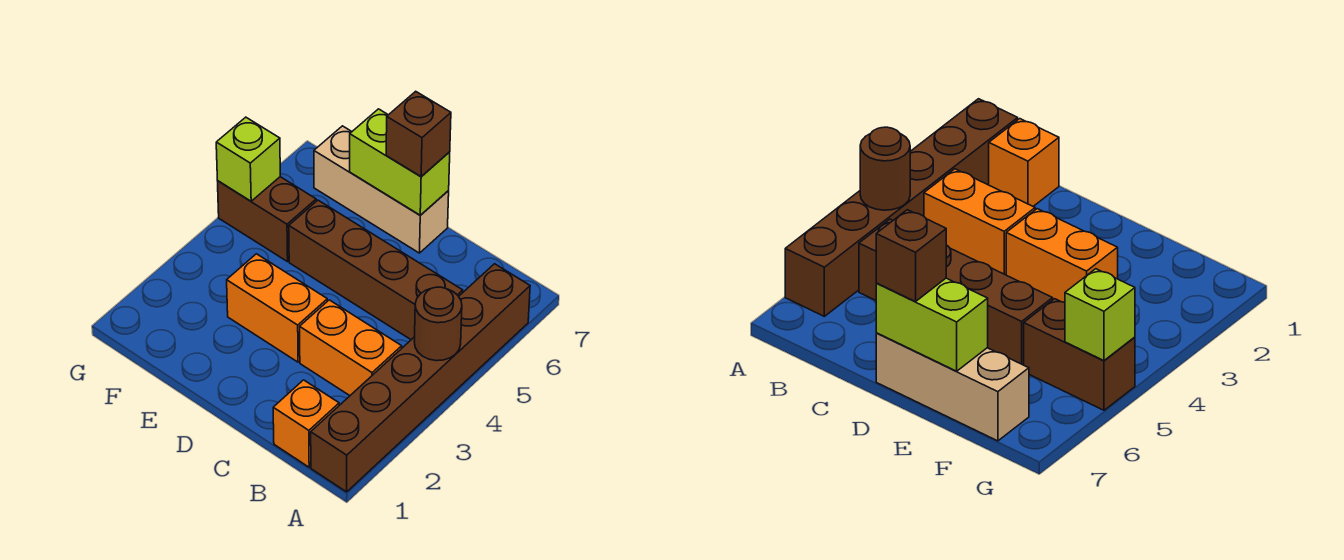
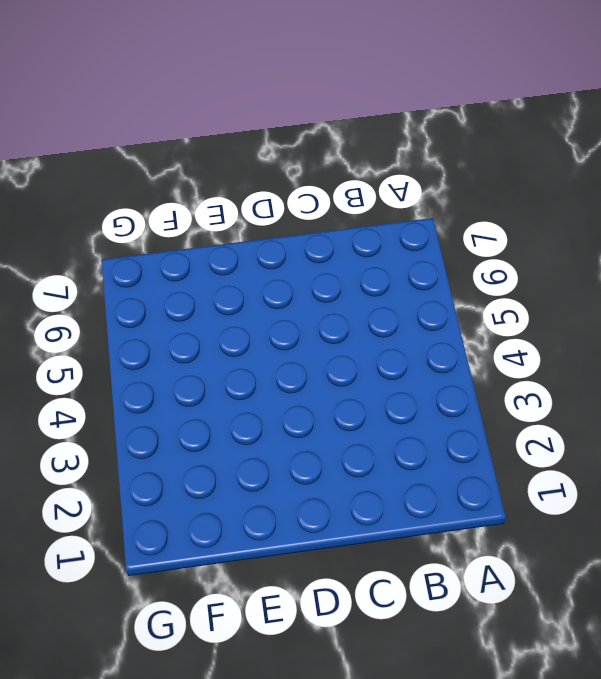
none -> brown 1x6 brick [311,264,530,492]
none -> orange 1x1 brick [273,380,339,467]

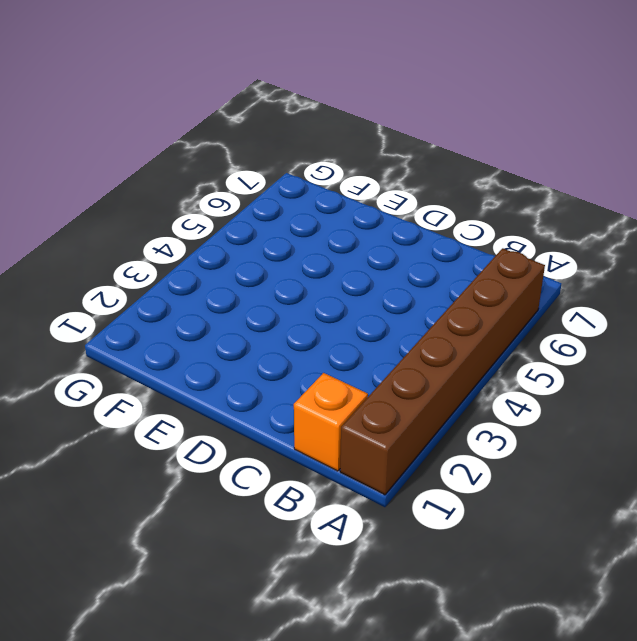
none -> orange 1x2 brick [300,300,402,396]
none -> brown 1x4 brick [289,200,463,340]

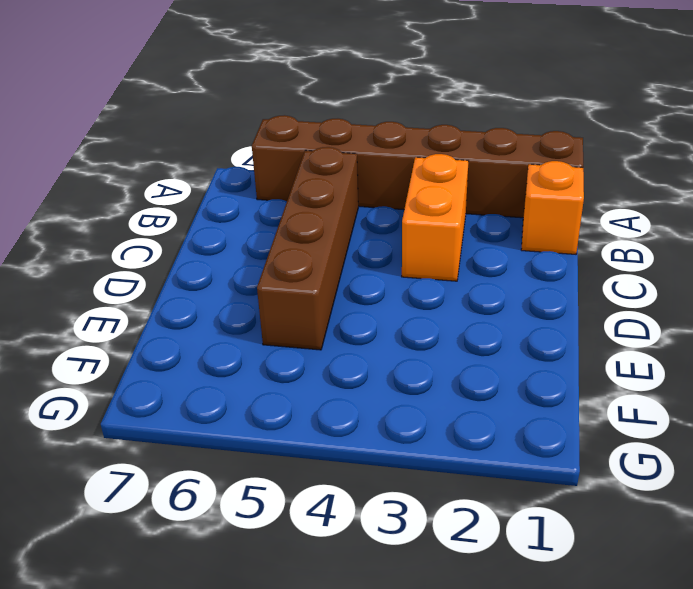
none -> orange 1x2 brick [227,254,327,362]
none -> tan 1x3 brick [314,126,449,253]

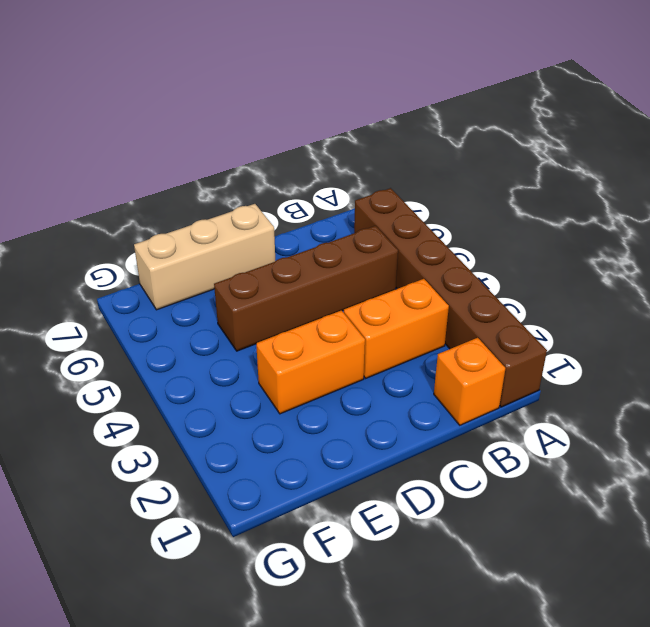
none -> brown 1x2 brick [218,177,316,262]
none -> brown 1x1 round brick [414,287,462,361]

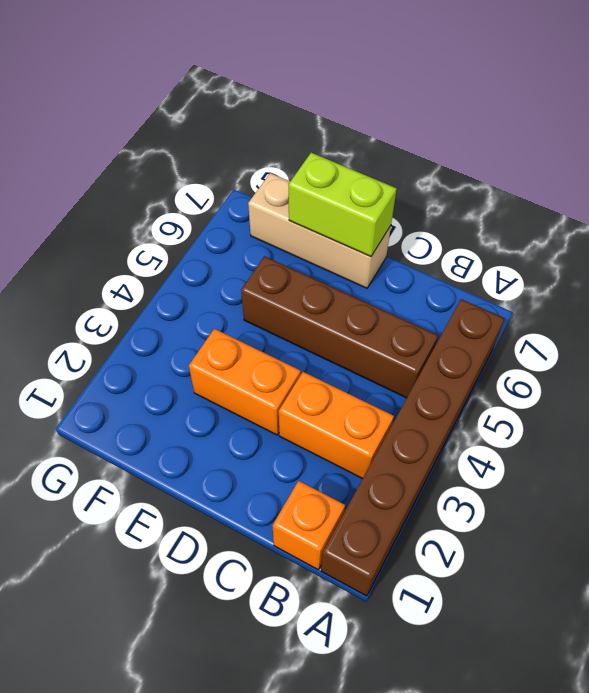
none -> brown 1x2 brick [218,177,316,262]
none -> brown 1x1 round brick [414,287,462,361]

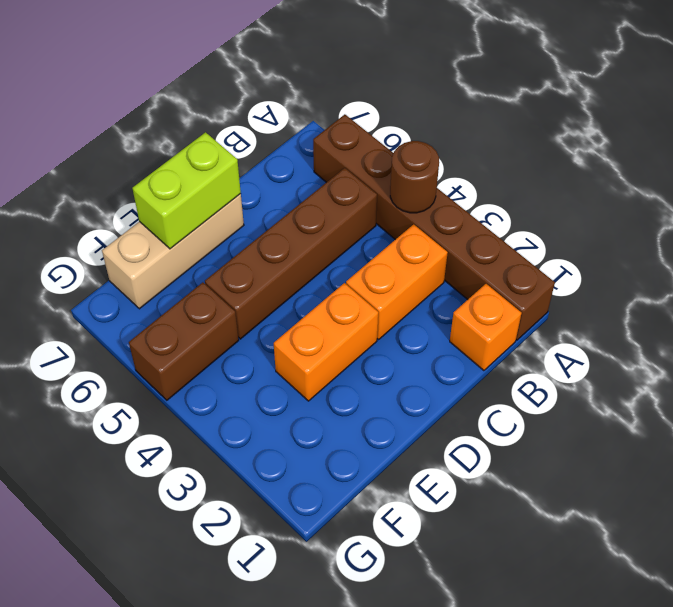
none -> lime 1x1 brick [216,117,280,201]
none -> brown 1x1 brick [386,91,451,177]

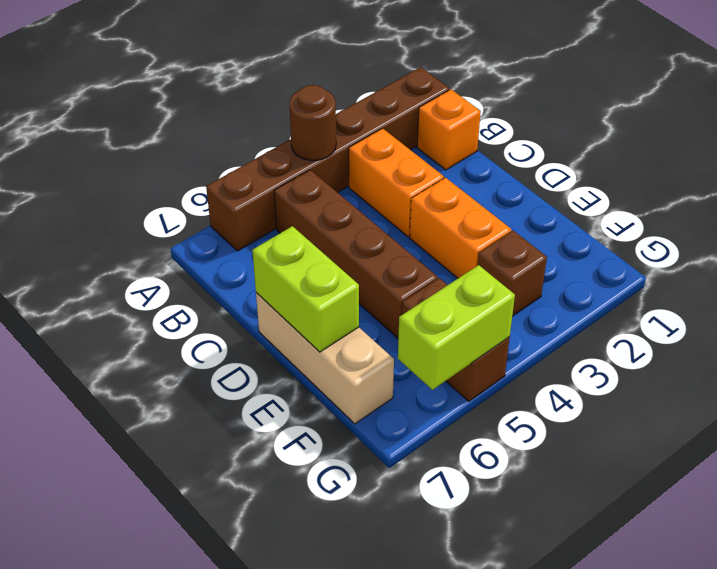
brown 1x1 brick [477,231,547,316] -> brown 1x1 brick moved to [386,91,451,177]
lime 1x2 brick [398,265,515,390] -> lime 1x1 brick [216,117,280,201]

